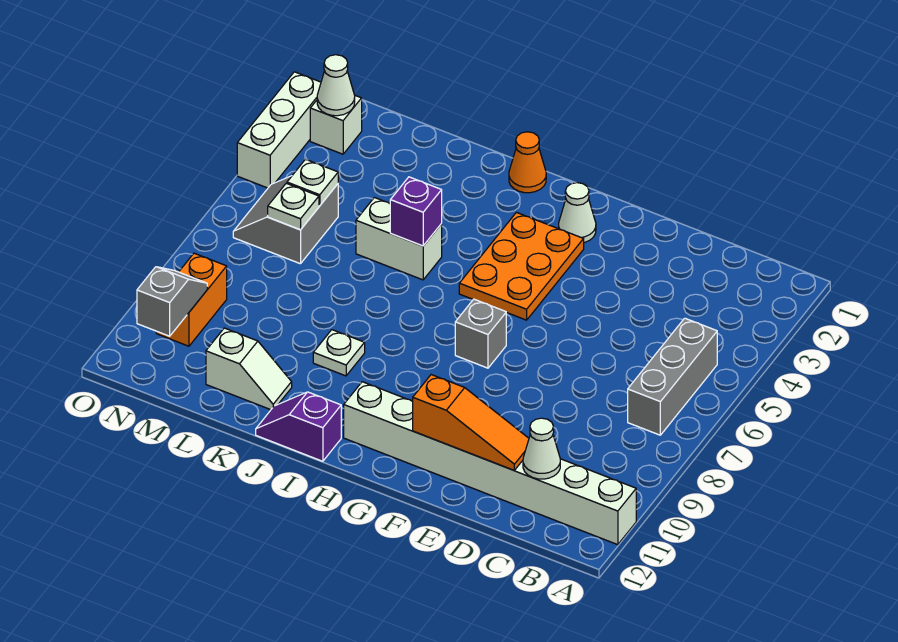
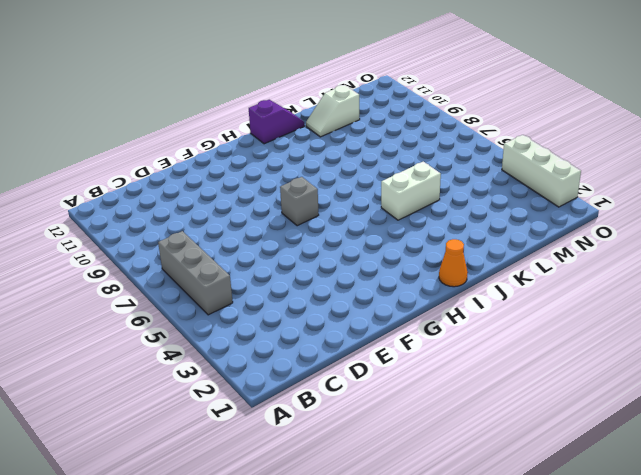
none -> white 1x8 brick [344,382,636,545]
none -> white 1x1 cone [559,183,596,243]
none -> orange 2x3 plate [459,212,584,320]

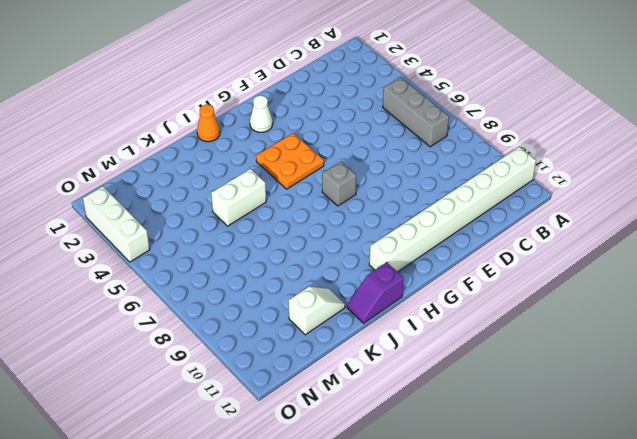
orange 2x2 plate [256,133,324,189] -> orange 2x3 plate [459,212,584,320]
none -> white 1x1 plate [313,330,365,376]
none -> grey 2x2 slope [233,176,338,264]
none -> white 1x1 brick [310,96,362,154]

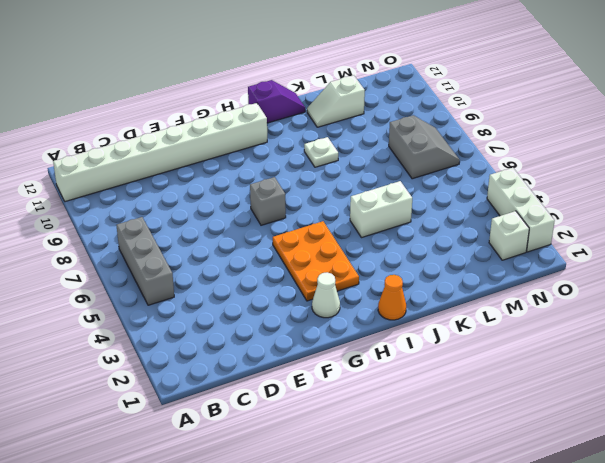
grey 2x2 slope [389,115,460,179] -> grey 2x2 slope moved to [233,176,338,264]
none -> orange 1x2 brick [156,253,227,346]
none -> white 1x1 cone [523,418,560,479]
none -> orange 1x3 slope [412,375,529,470]

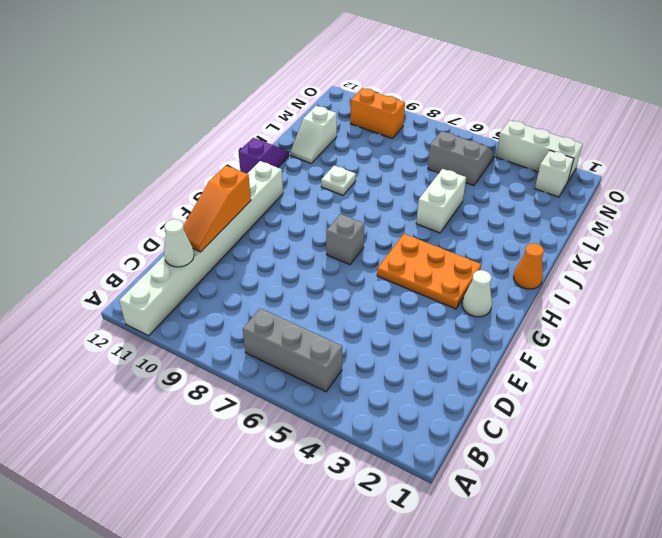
none -> purple 1x1 brick [390,177,442,246]
none -> white 1x1 plate [287,159,338,206]
none -> white 1x1 plate [268,183,319,230]

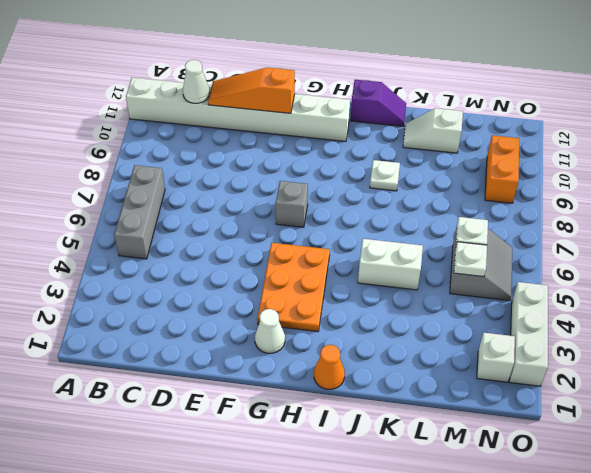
none -> purple 1x1 brick [390,177,442,246]
none -> white 1x1 cone [317,55,355,116]
none -> grey 1x2 slope [137,267,207,336]

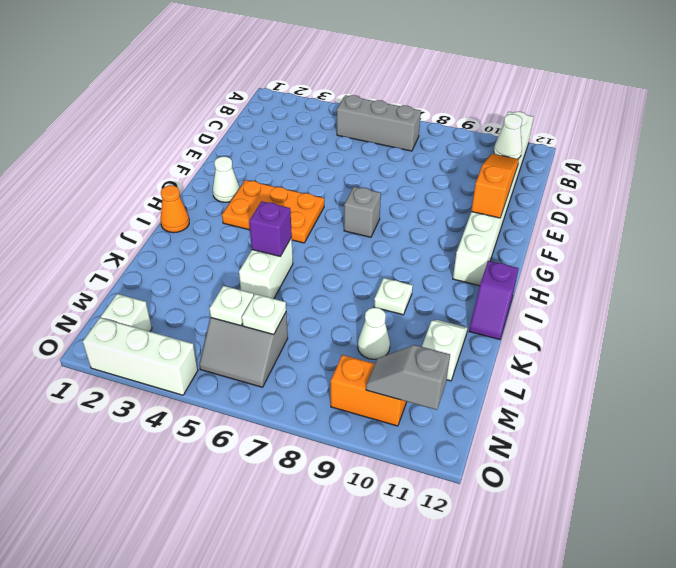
white 1x1 cone [358,308,390,359] -> white 1x1 cone moved to [317,55,355,116]

